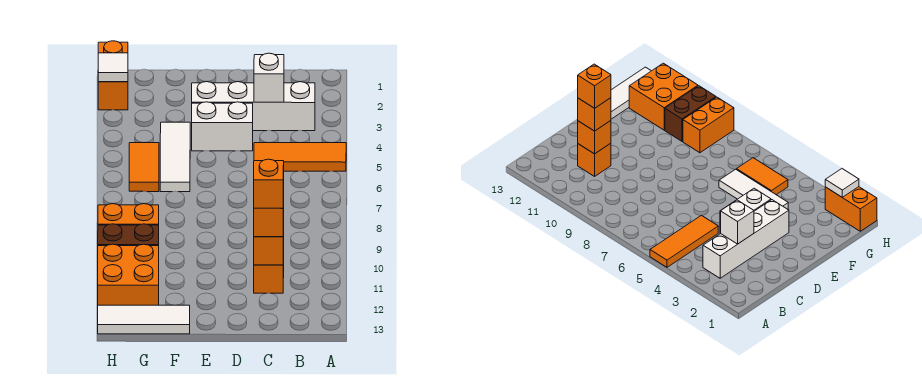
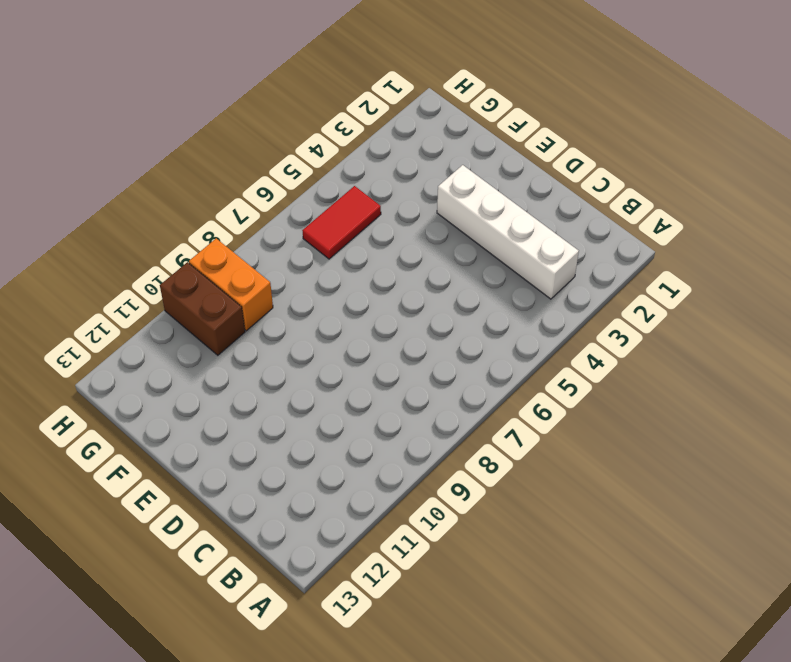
red 1x2 tile [302,186,381,259] -> orange 1x2 tile [129,143,159,192]
none -> orange 1x3 tile [254,143,346,171]
none -> orange 1x1 brick [254,250,284,293]
none -> white 1x2 brick [192,102,253,151]

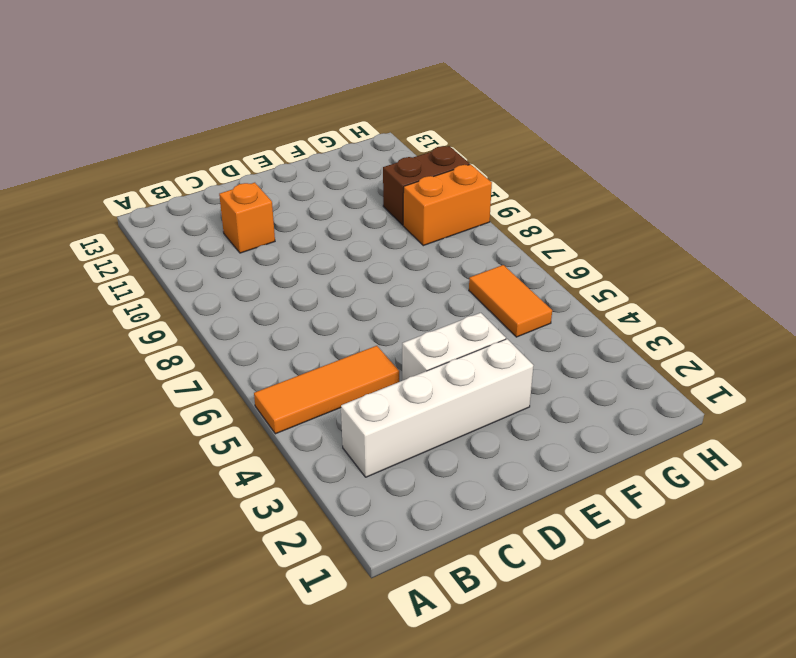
none -> white 1x3 tile [160,122,190,192]
none -> white 1x3 tile [98,305,190,334]
none -> orange 2x2 brick [98,244,159,305]

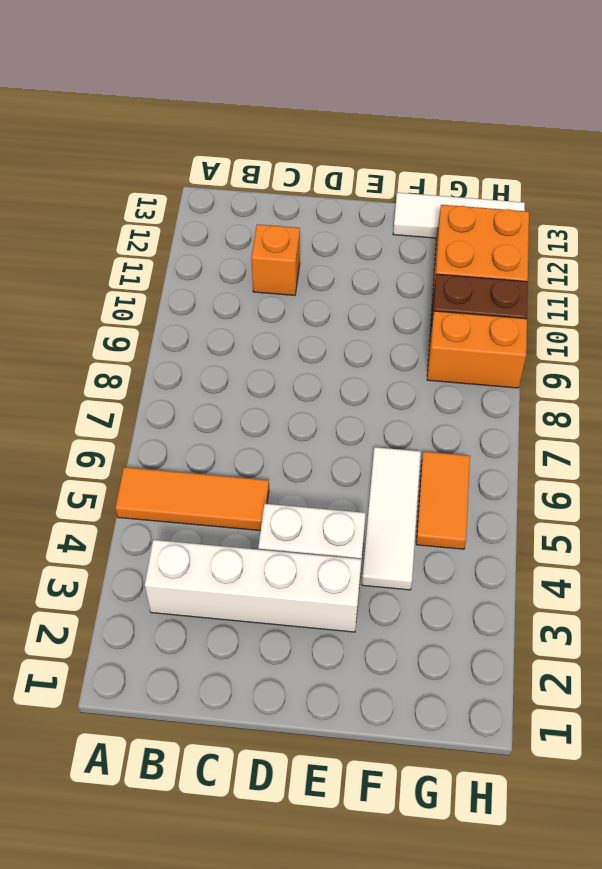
none -> orange 1x2 brick [98,41,128,110]
none -> white 1x1 brick [254,53,284,102]
none -> orange 1x1 brick [254,222,284,265]

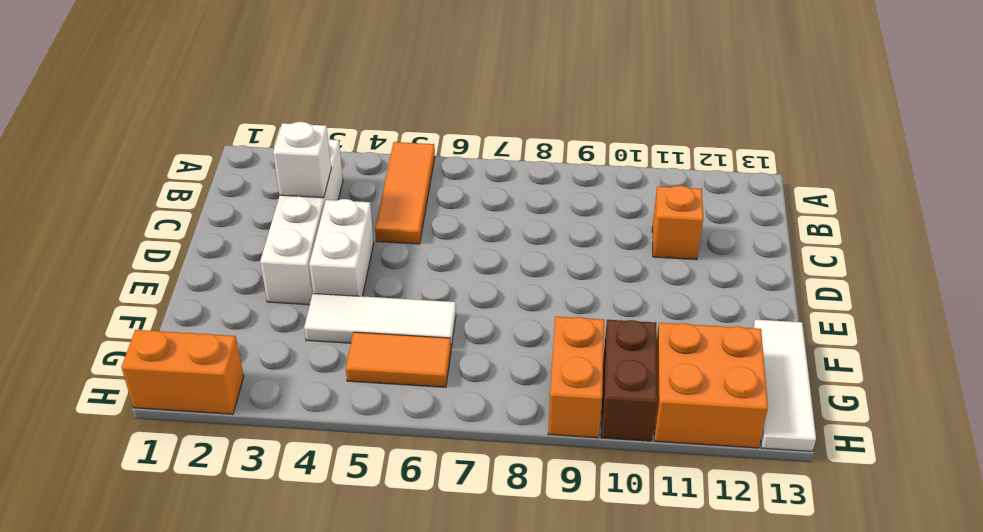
none -> orange 1x1 brick [254,222,284,265]
none -> white 1x1 tile [98,53,128,82]
none -> orange 1x1 brick [254,194,284,237]

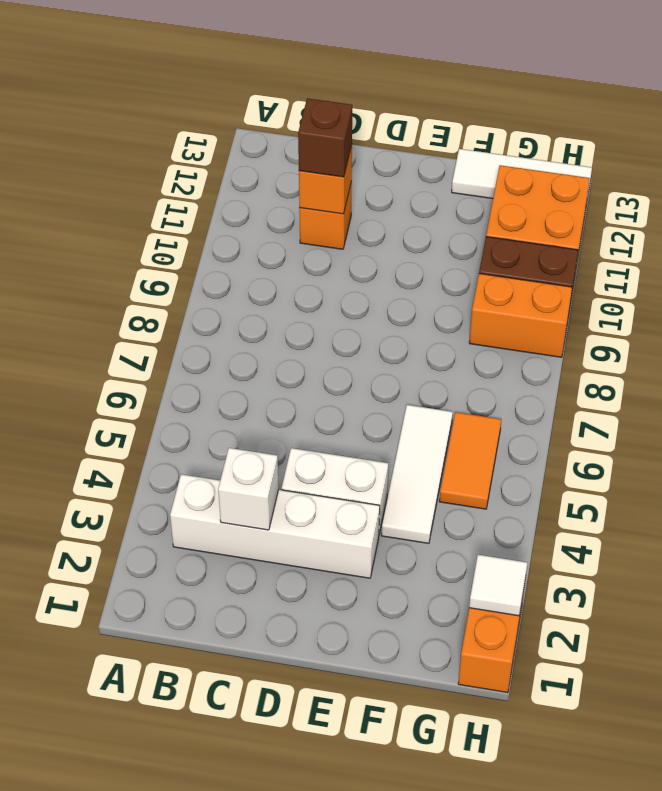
brown 1x1 brick [298,98,352,177] -> orange 1x1 brick [254,194,284,237]
none -> orange 1x3 tile [254,143,346,171]
none -> orange 1x1 brick [254,159,284,208]

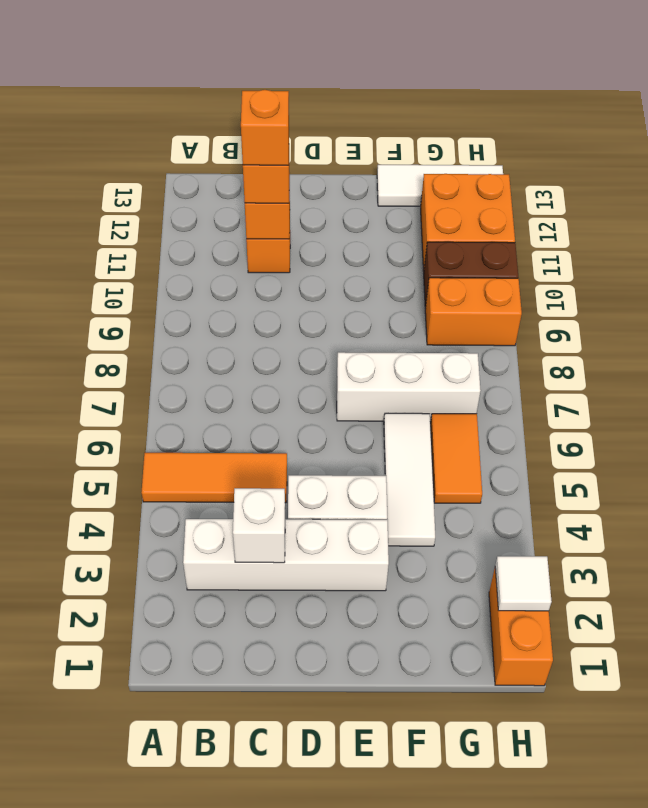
white 1x3 brick [337,352,481,422] -> none

